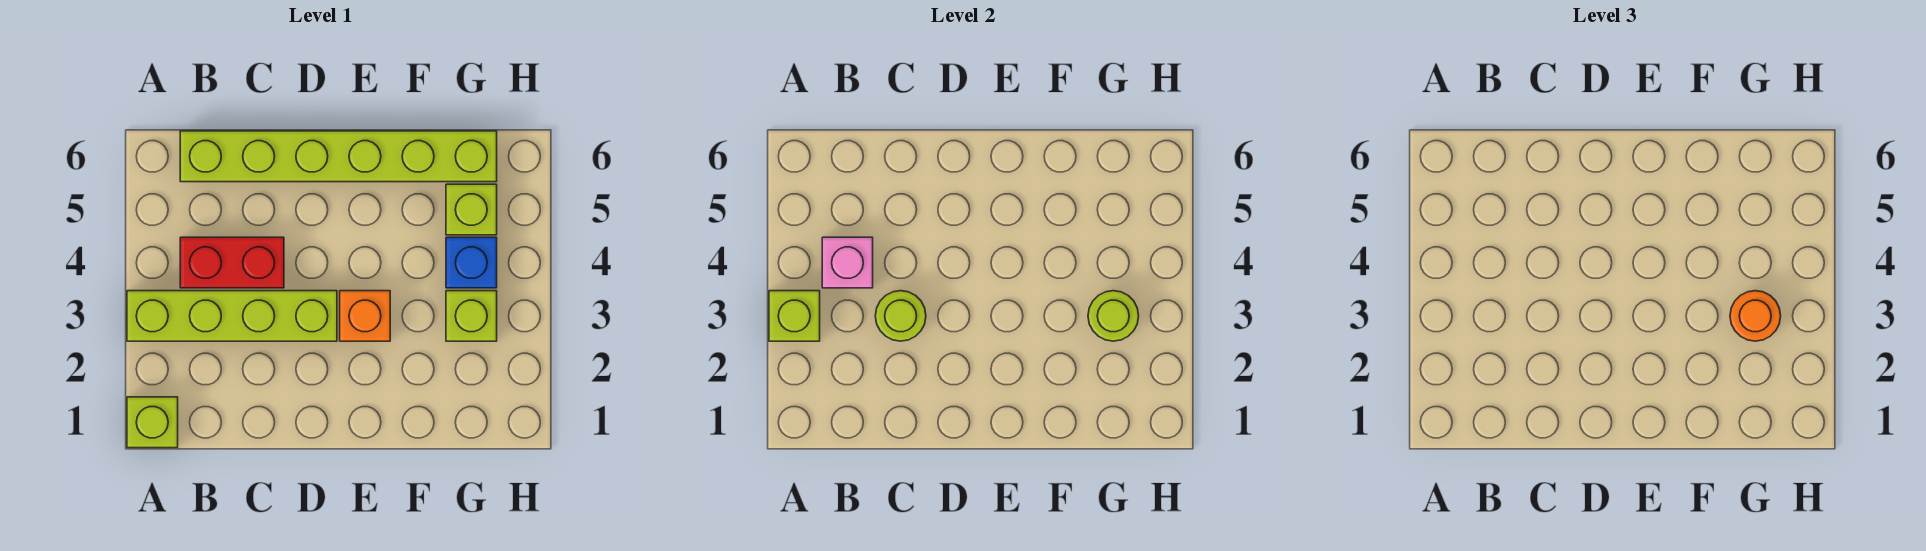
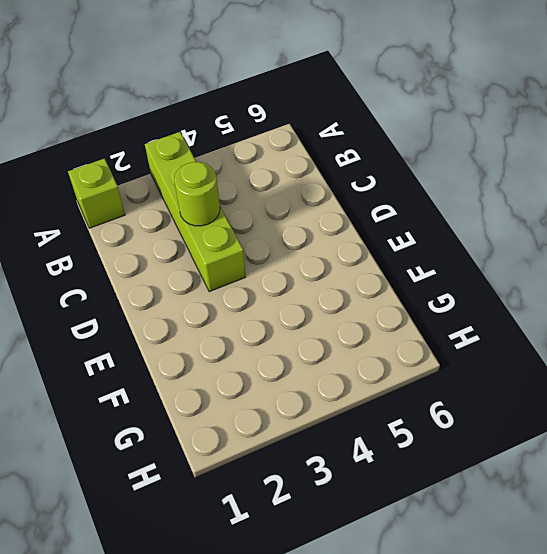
none -> red 1x2 brick [180,237,284,288]
none -> lime 1x6 brick [180,131,497,182]
none -> orange 1x1 brick [340,291,390,341]

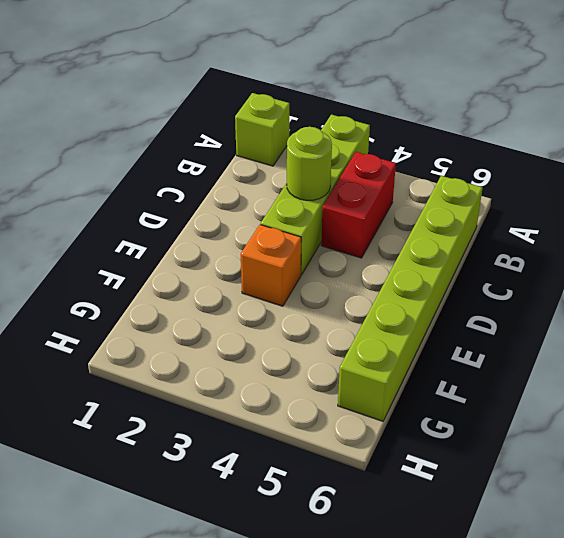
none -> lime 1x1 brick [446,291,497,341]
none -> blue 1x1 brick [446,237,497,288]
none -> lime 1x1 brick [446,184,497,235]

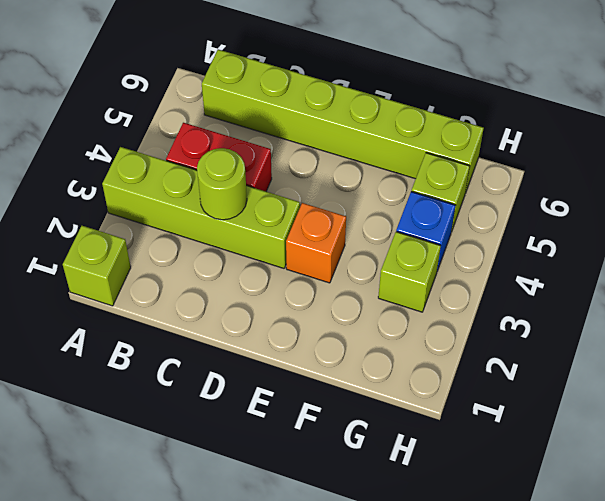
none -> lime 1x1 brick [769,291,820,341]
none -> pink 1x1 brick [822,237,873,288]
none -> lime 1x1 round brick [1088,291,1139,341]

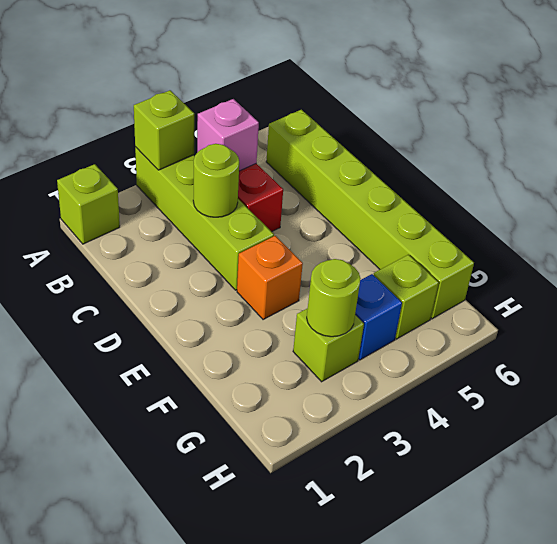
none -> orange 1x1 round brick [1730,291,1781,341]

